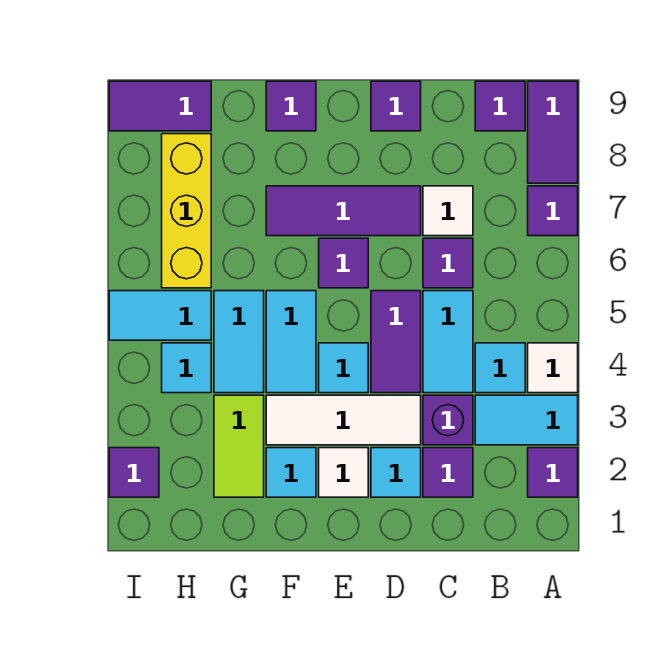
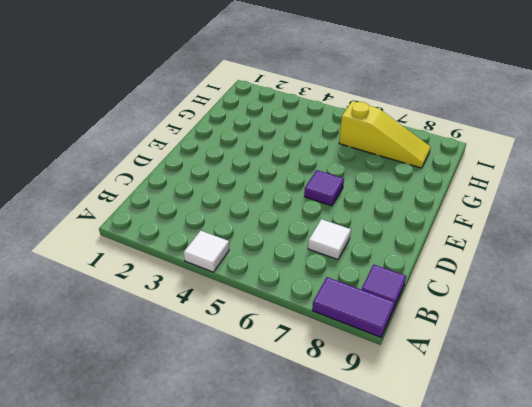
yellow 1x3 slope [339,101,431,168] -> yellow 1x3 brick [162,134,211,288]
none -> purple 1x1 tile [528,448,578,497]
none -> cyan 1x2 tile [475,395,578,445]
none -> purple 1x1 tile [528,186,578,236]
none -> cyan 1x1 tile [475,343,525,393]

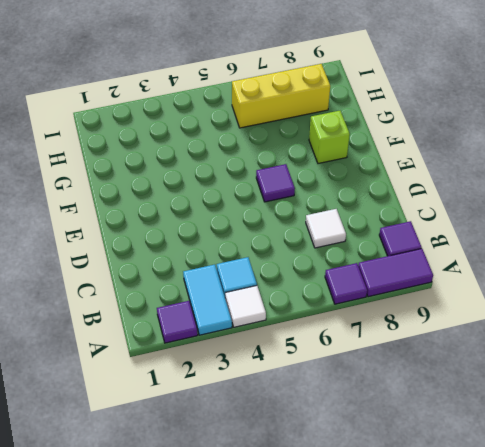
lime 1x1 brick [309,111,350,164] -> none
none -> purple 1x1 tile [423,448,473,497]
none -> purple 1x1 brick [423,395,473,445]
none -> cyan 1x2 tile [423,291,473,393]
none -> purple 1x1 tile [423,238,473,288]

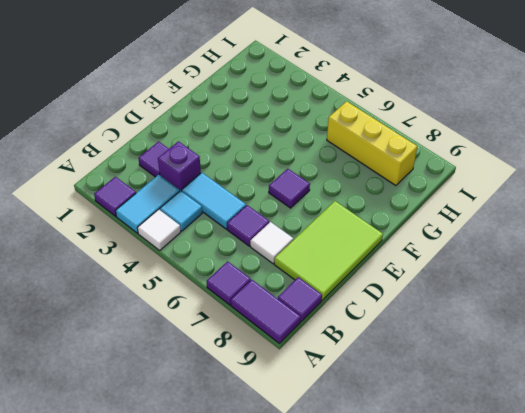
lime 2x3 tile [274,201,383,300] -> purple 1x1 tile [371,81,421,131]
none -> cyan 1x1 tile [371,448,421,497]
none -> white 1x3 tile [266,395,421,445]
none -> purple 1x2 tile [371,291,421,393]
none -> purple 1x3 tile [266,186,421,236]

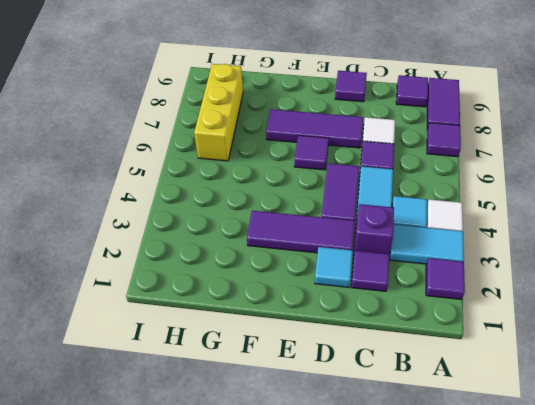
purple 1x3 tile [247,211,355,253] -> white 1x3 tile [266,395,421,445]
none -> white 1x1 tile [319,448,368,497]
none -> cyan 1x1 tile [319,343,368,393]
none -> cyan 1x1 tile [266,448,316,497]
none -> cyan 1x2 tile [266,291,316,393]

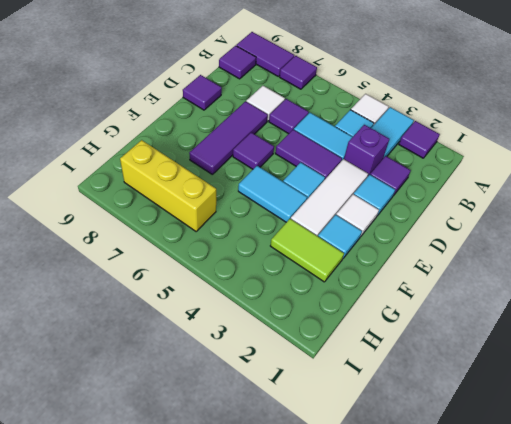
none -> purple 1x1 tile [266,81,316,131]
none -> cyan 1x2 tile [214,291,264,393]
none -> cyan 1x1 tile [162,343,211,393]
none -> cyan 1x2 tile [109,291,211,340]

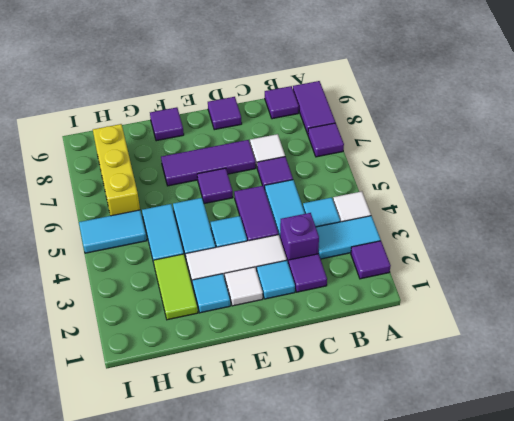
none -> cyan 1x1 tile [162,343,211,393]
none -> purple 1x2 tile [109,81,211,131]
none -> purple 1x1 tile [109,448,159,497]

